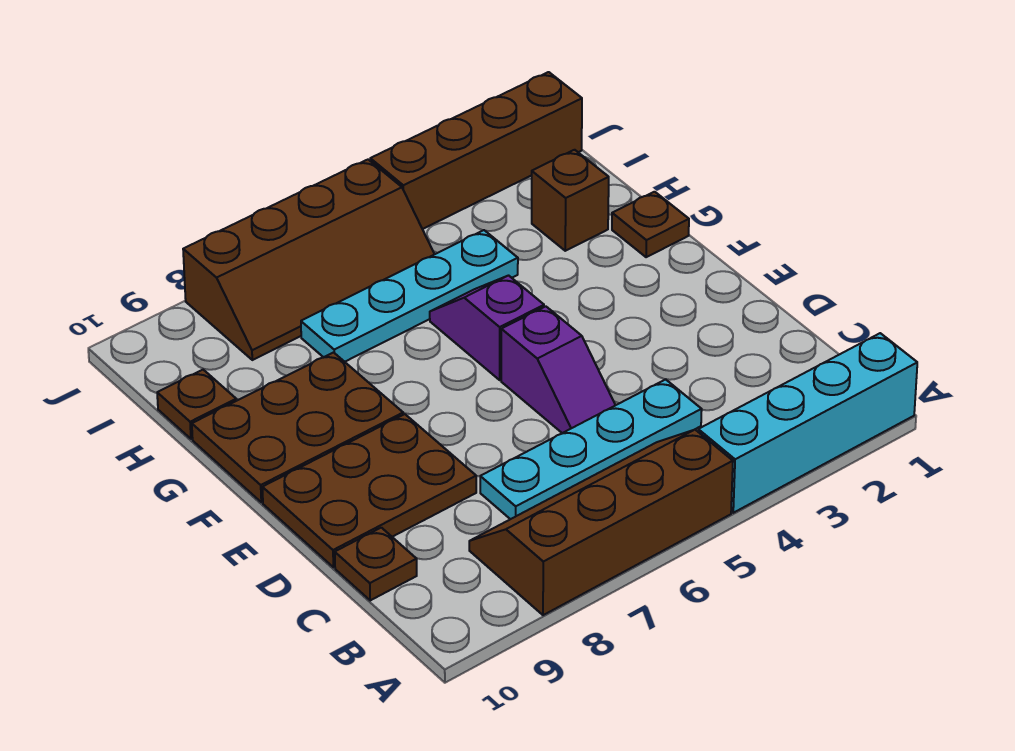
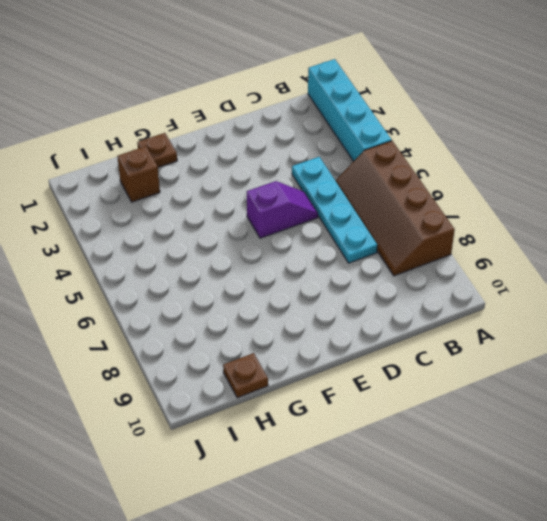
none -> brown 1x1 plate [335,528,417,600]
none -> brown 2x3 plate [262,414,476,567]
none -> purple 1x2 slope [430,276,544,380]

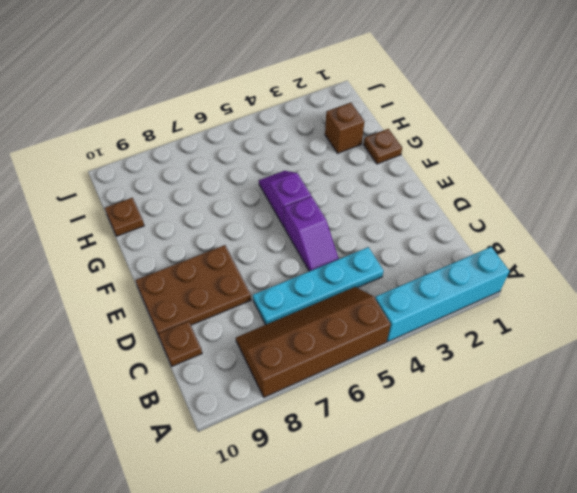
none -> brown 2x3 plate [192,353,403,502]
none -> cyan 1x4 plate [301,230,518,362]
none -> brown 2x4 slope [183,160,435,360]

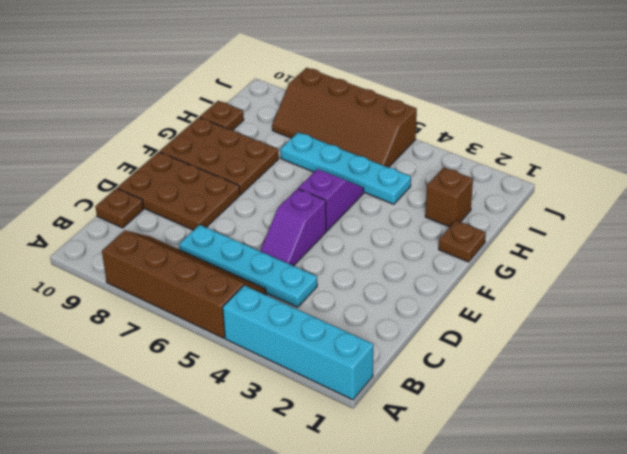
none -> brown 1x4 brick [370,72,582,229]

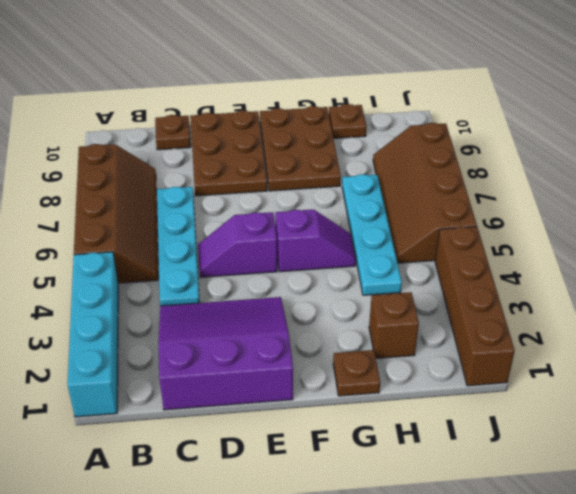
purple 3x3 slope [159,297,293,410] -> none

